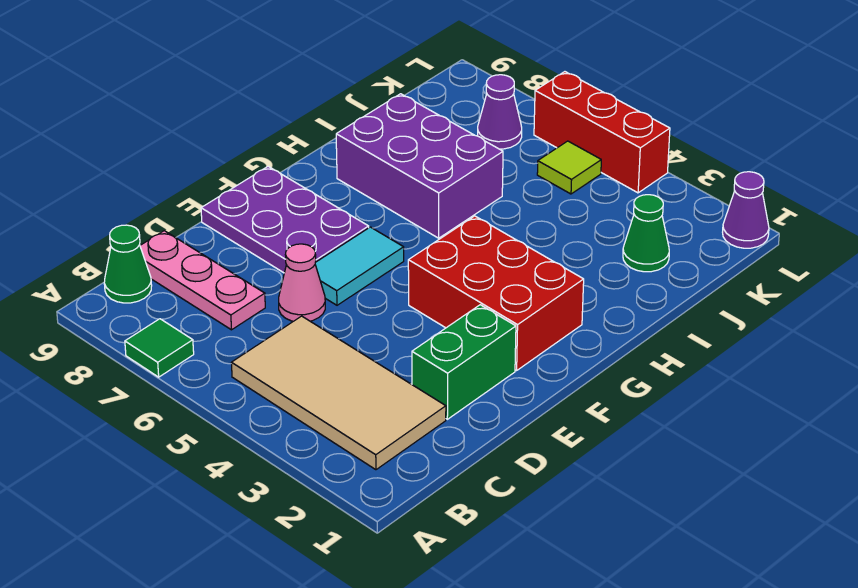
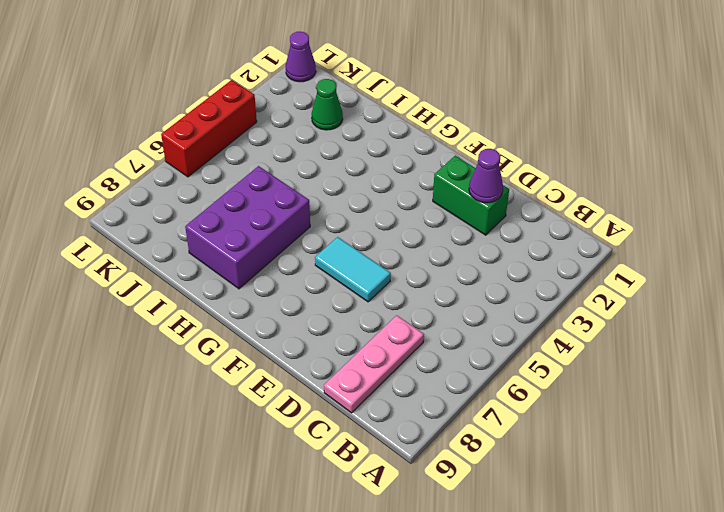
purple 1x1 cone [469,149,503,203] -> purple 1x1 cone moved to [478,75,522,149]
none -> green 1x1 tile [125,319,194,377]
none -> tan 2x4 tile [231,316,446,470]
none -> green 1x1 cone [104,225,152,303]

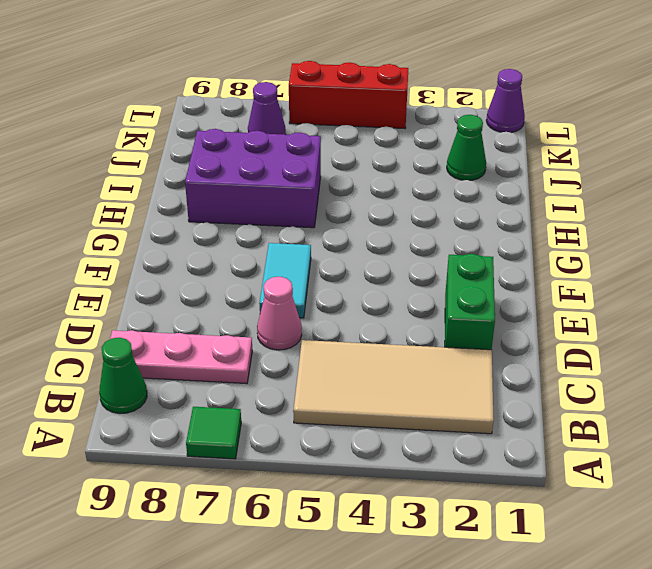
none -> purple 2x3 plate [201,166,369,273]
none -> red 2x3 brick [408,216,584,371]
none -> lime 1x1 tile [537,141,601,194]

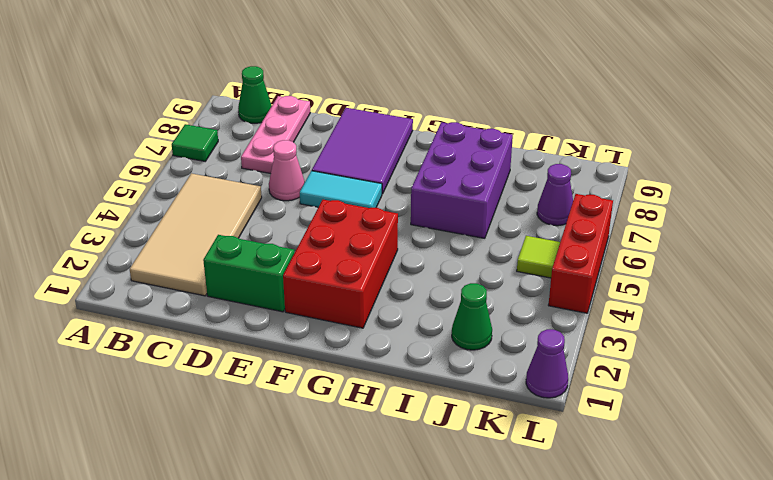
purple 2x3 tile [312,108,413,194] -> purple 2x3 plate [201,166,369,273]

